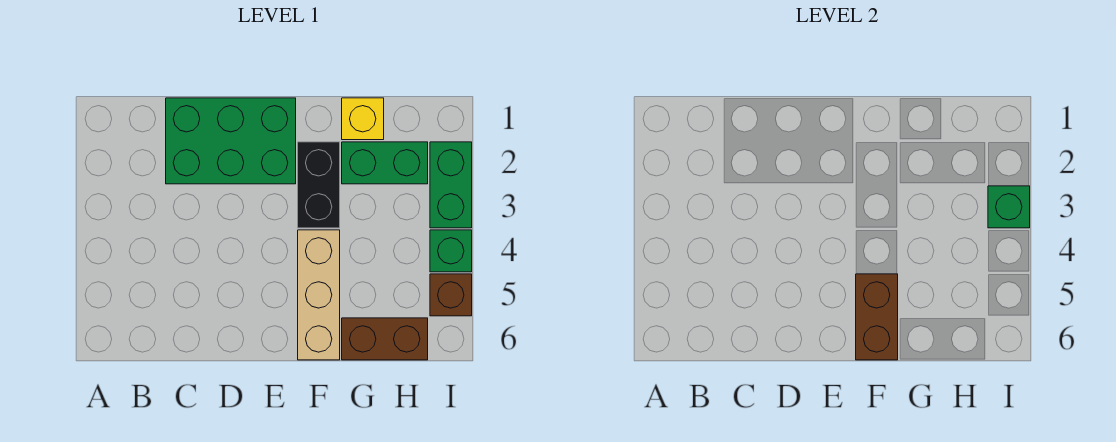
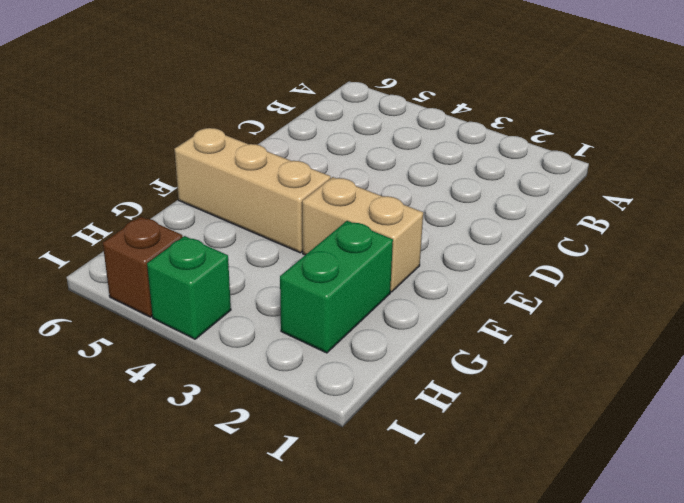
tan 1x2 brick [302,177,423,292] -> black 1x2 brick [298,142,340,228]
none -> green 2x3 brick [166,98,296,184]
none -> yellow 1x1 brick [342,98,384,140]

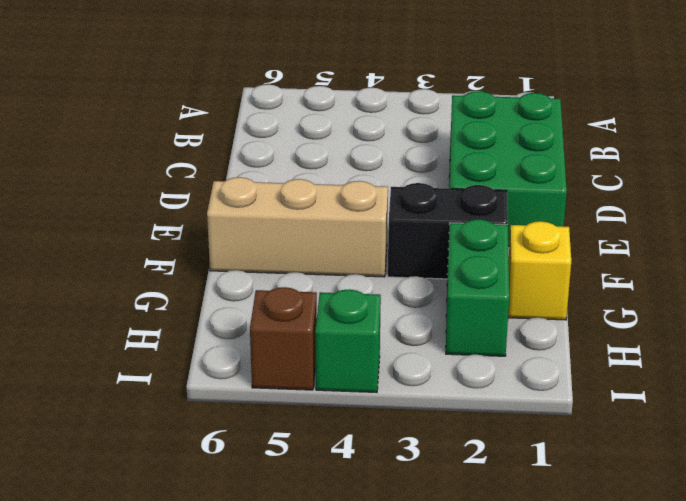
none -> brown 1x2 brick [342,318,428,360]
none -> green 1x2 brick [430,142,472,228]

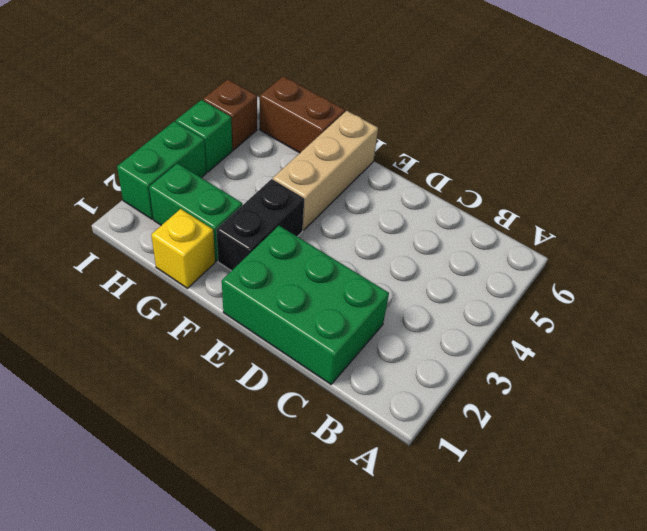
none -> brown 1x2 brick [856,274,898,360]
none -> green 1x1 brick [988,186,1030,228]

